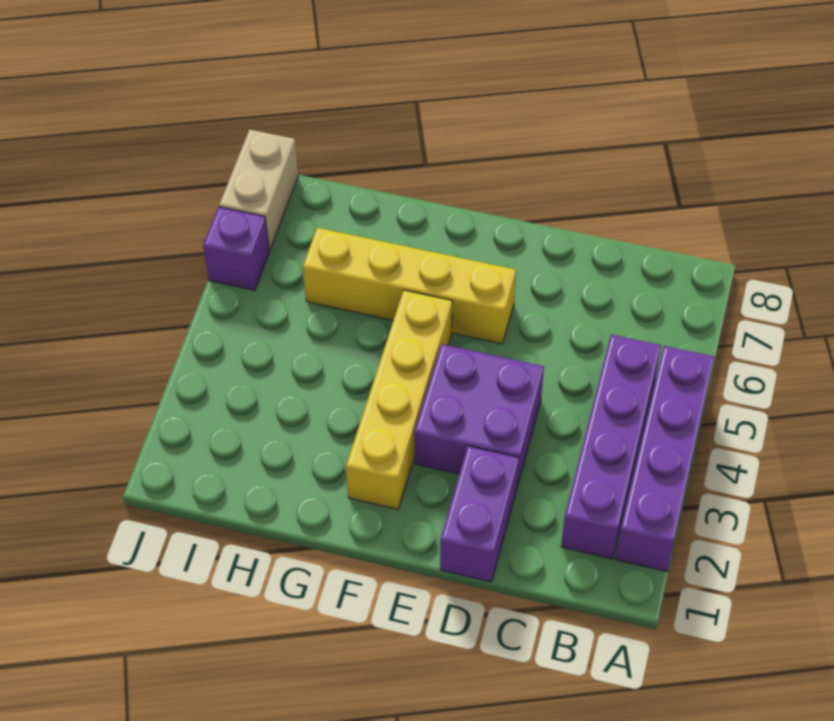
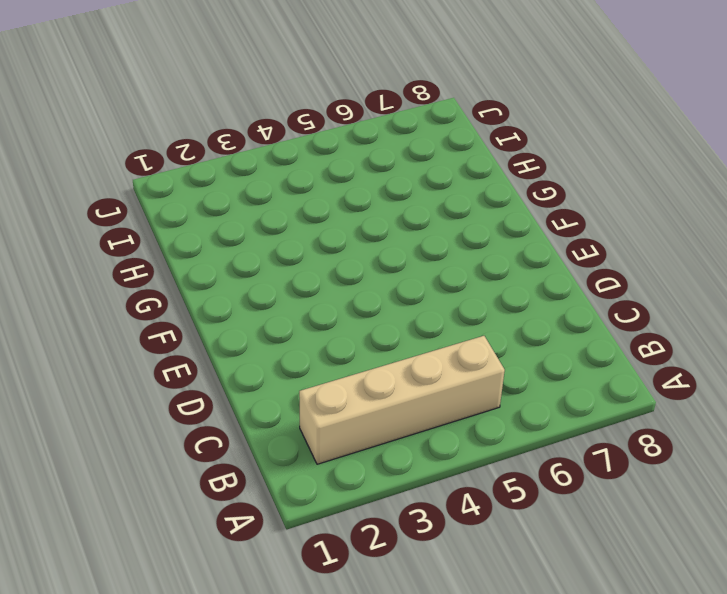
tan 1x4 brick [299,336,505,464] -> purple 1x4 brick [561,335,661,559]
none -> purple 1x4 brick [616,346,714,571]
none -> purple 1x2 brick [440,446,519,582]

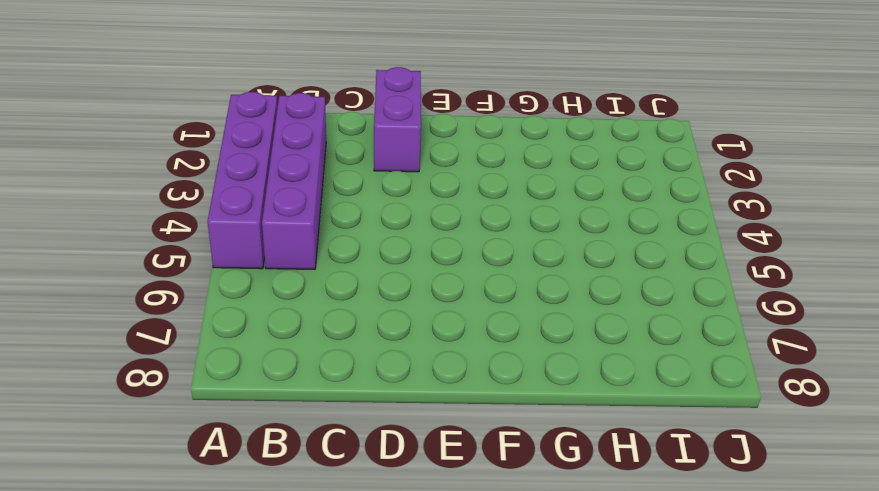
none -> purple 2x2 brick [414,344,544,487]
none -> yellow 1x4 brick [303,228,516,344]

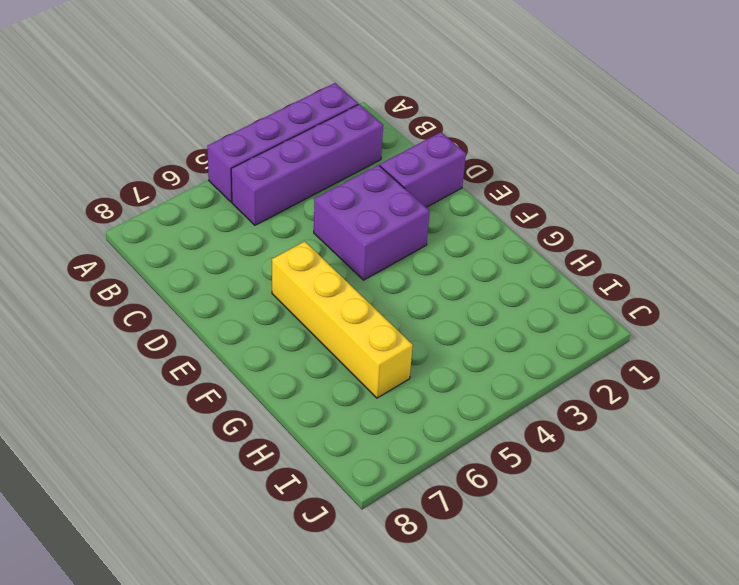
none -> yellow 1x4 brick [346,290,452,509]
none -> purple 1x1 brick [203,207,269,290]

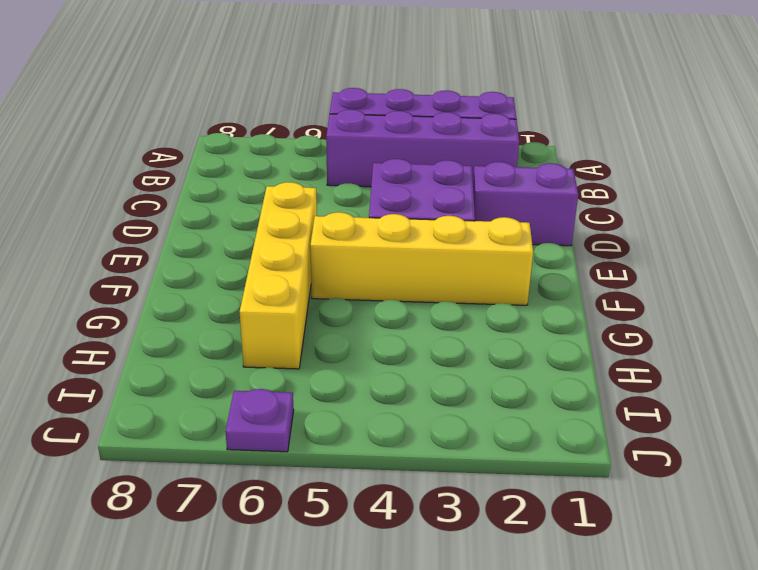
purple 1x1 plate [225,389,294,452] -> purple 1x1 brick [203,207,269,290]
none -> tan 1x2 brick [219,129,298,250]

